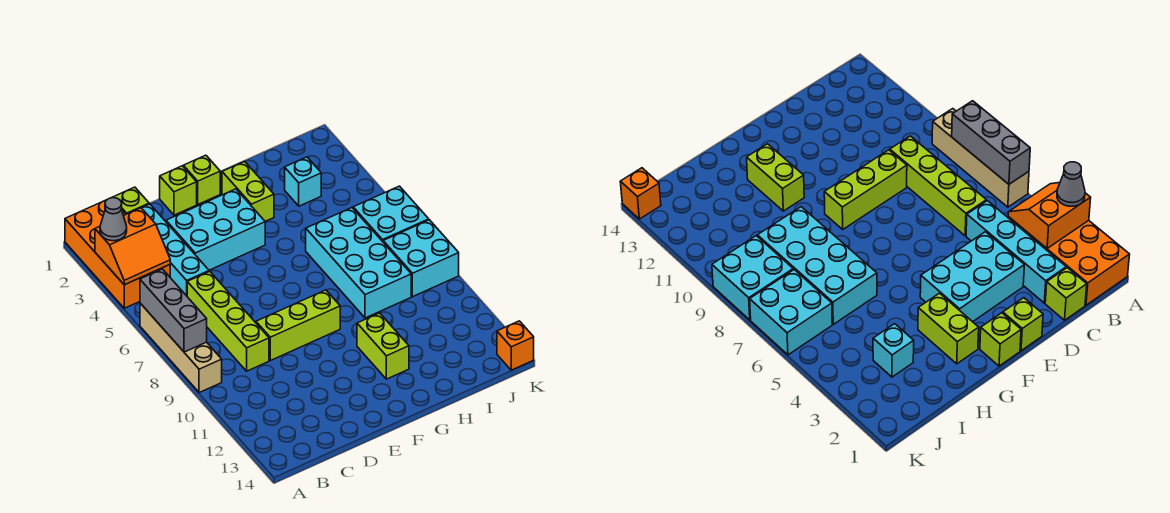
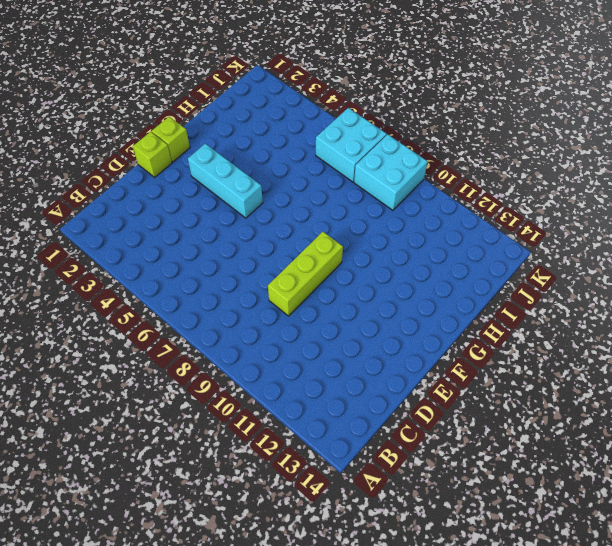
cyan 1x3 brick [188,144,263,218] -> cyan 2x3 brick [166,189,265,270]
none -> orange 2x4 brick [65,200,170,308]
none -> tan 1x4 brick [140,303,222,393]
none -> lime 1x1 brick [112,187,149,214]

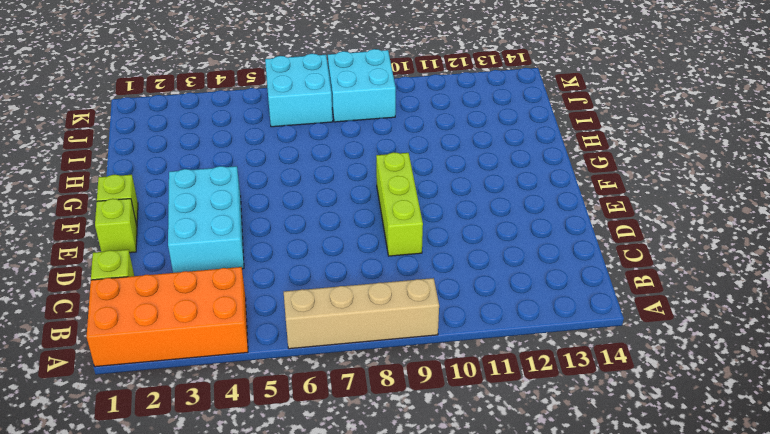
none -> cyan 1x4 brick [142,204,209,296]
none -> lime 1x4 brick [187,271,269,371]
none -> lime 1x2 brick [222,161,274,221]

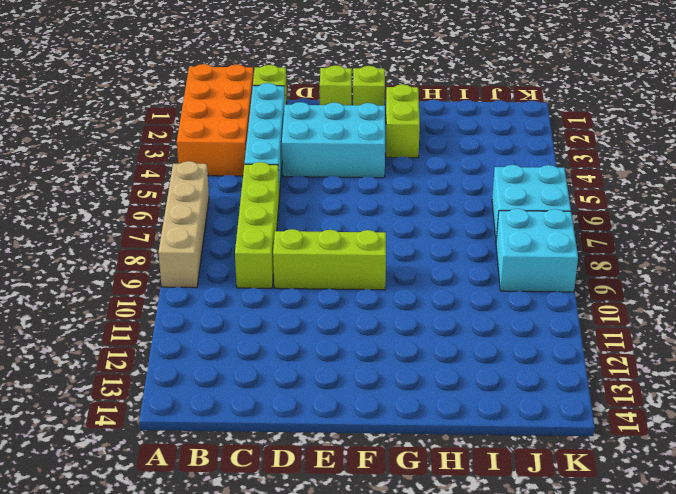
none -> lime 1x2 brick [357,313,409,379]
none -> cyan 2x4 brick [306,208,411,318]
none -> cyan 1x1 brick [285,157,321,206]

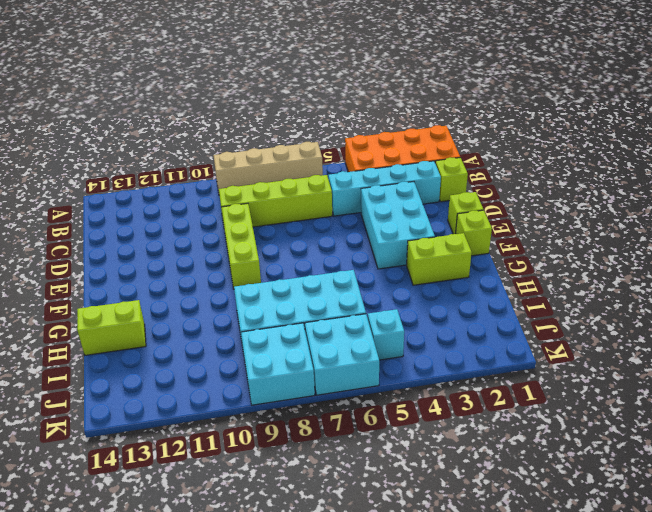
lime 1x2 brick [77,300,146,355] -> lime 1x2 brick moved to [357,313,409,379]
cyan 1x1 brick [368,309,404,360] -> cyan 1x1 brick moved to [285,157,321,206]
none -> orange 1x1 brick [497,321,534,370]
none -> orange 2x2 slope [95,208,170,285]
none -> grey 1x3 brick [140,269,207,352]

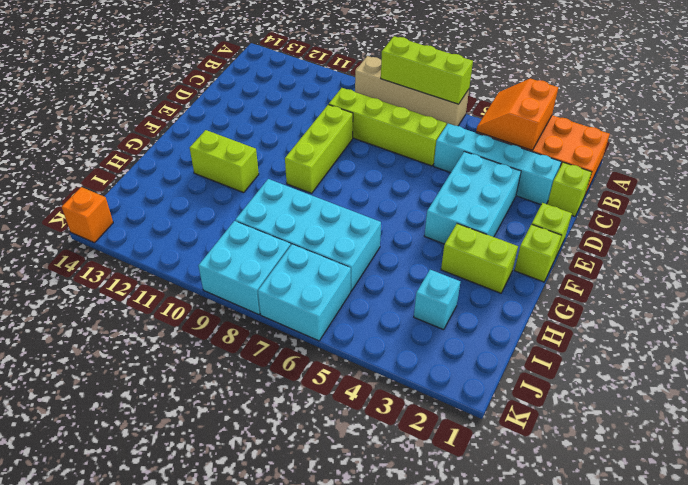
lime 1x3 brick [381,36,473,104] -> grey 1x3 brick [140,269,207,352]
none -> grey 1x1 cone [100,198,127,241]

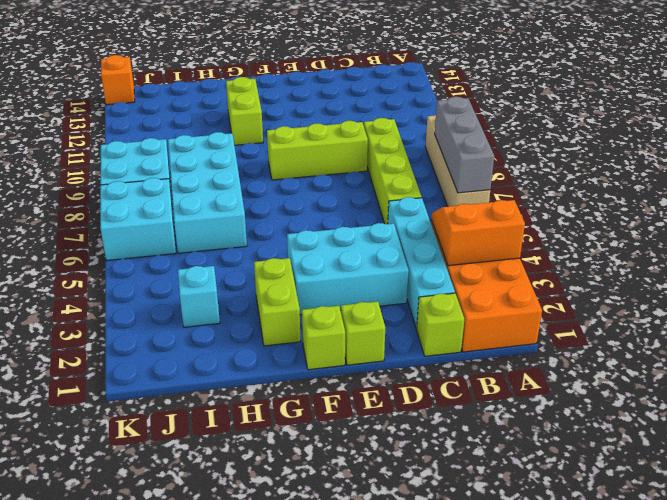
none -> grey 1x1 cone [100,198,127,241]

